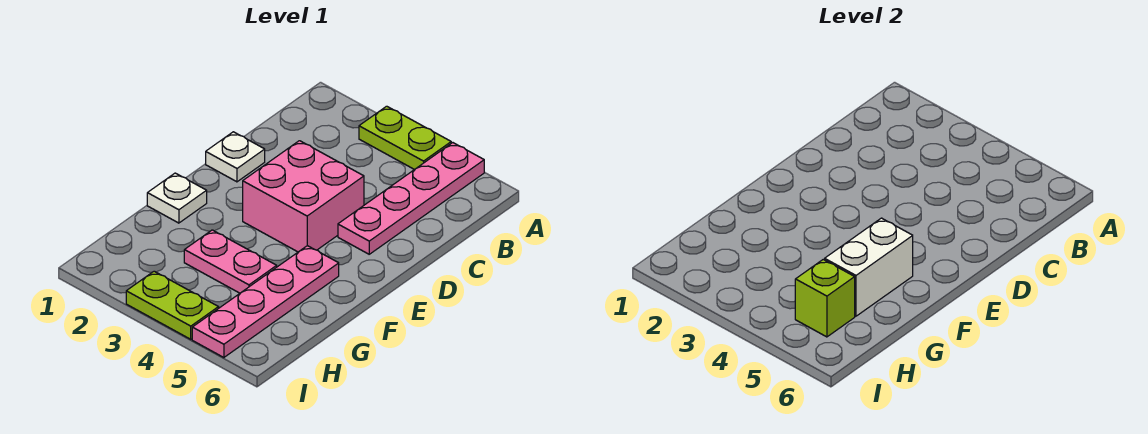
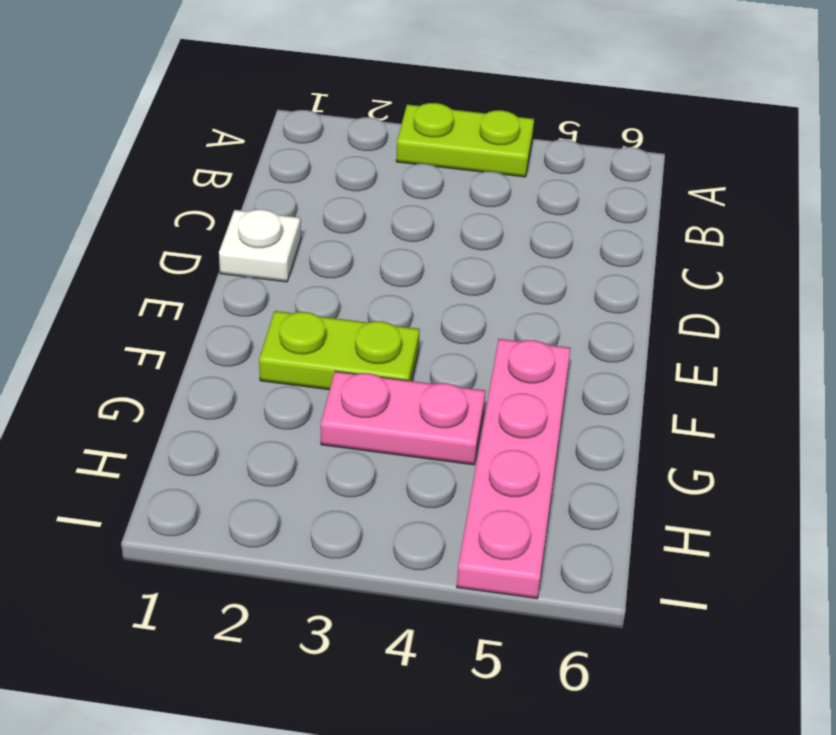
lime 1x2 plate [259,311,420,390] -> lime 1x2 plate moved to [126,271,219,339]
none -> pink 1x4 plate [338,143,484,254]
none -> pink 2x2 brick [243,141,364,252]

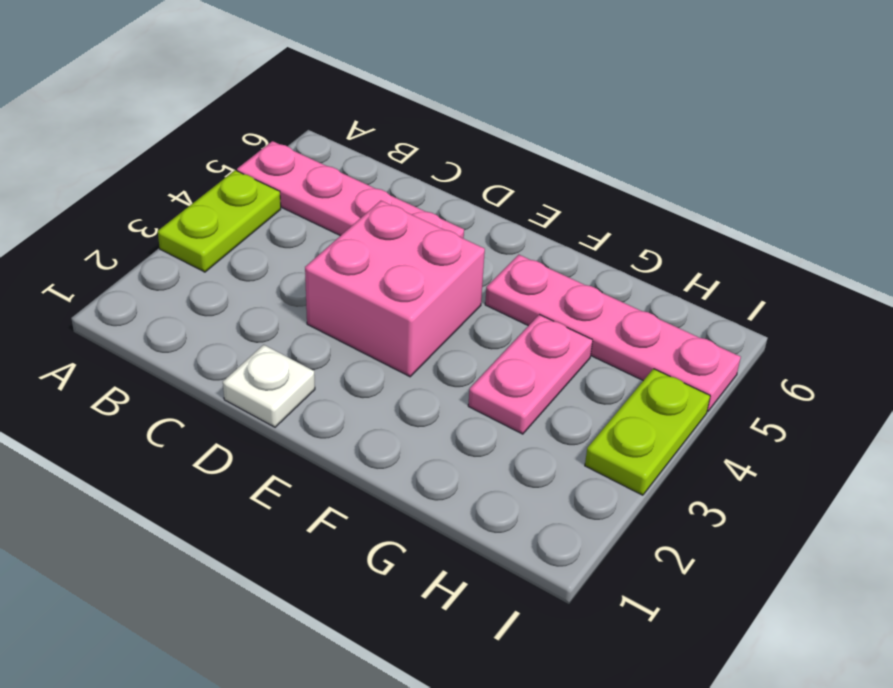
none -> white 1x1 plate [147,173,207,223]
none -> white 1x2 brick [825,218,913,316]

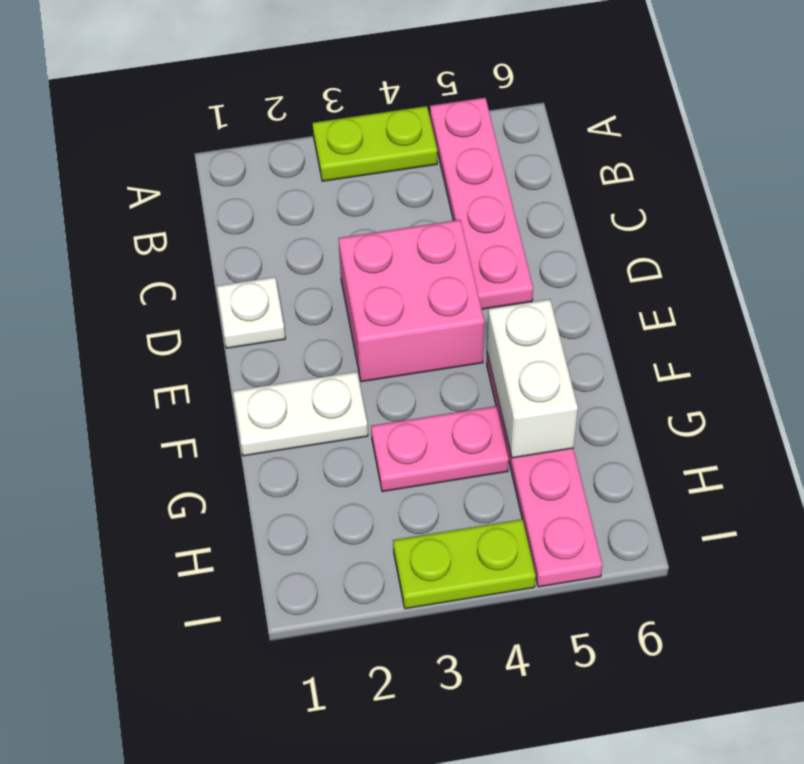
white 1x2 plate [233,372,368,456] -> white 1x1 plate [147,173,207,223]
none -> lime 1x1 brick [795,259,855,337]

